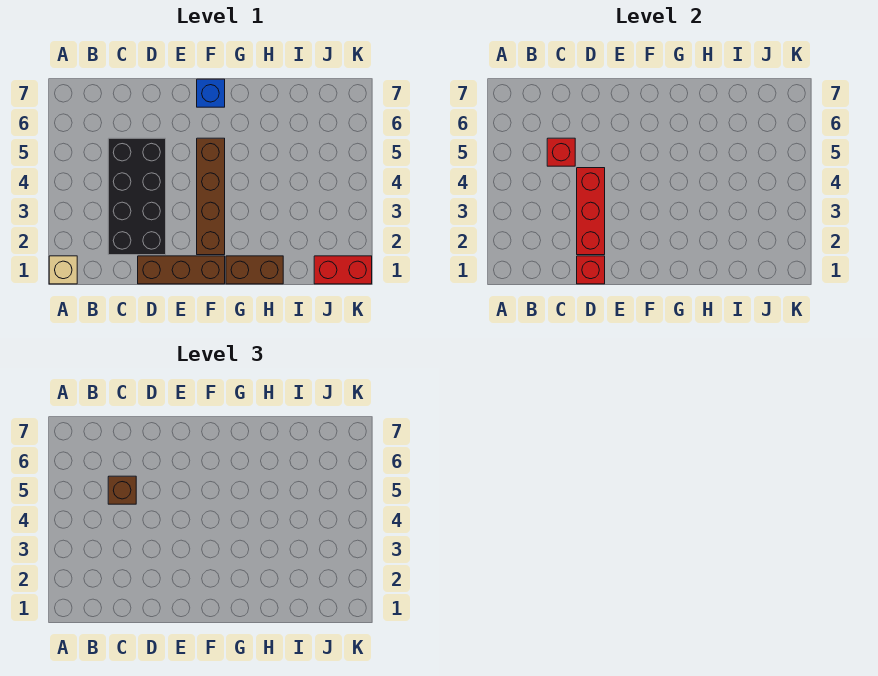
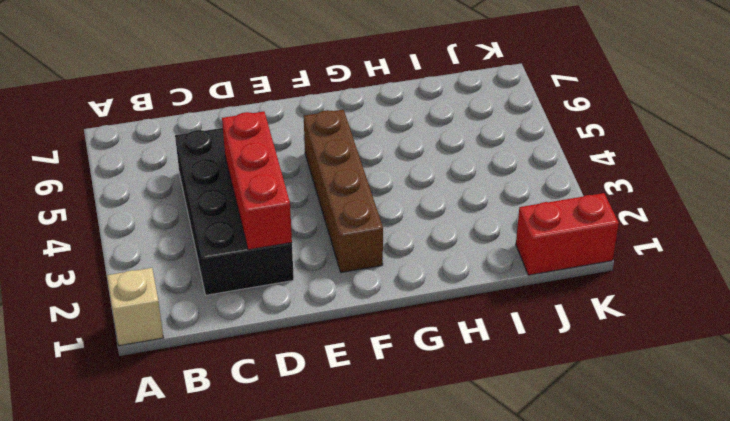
none -> brown 1x3 brick [138,256,225,284]
none -> blue 1x1 brick [197,79,225,107]

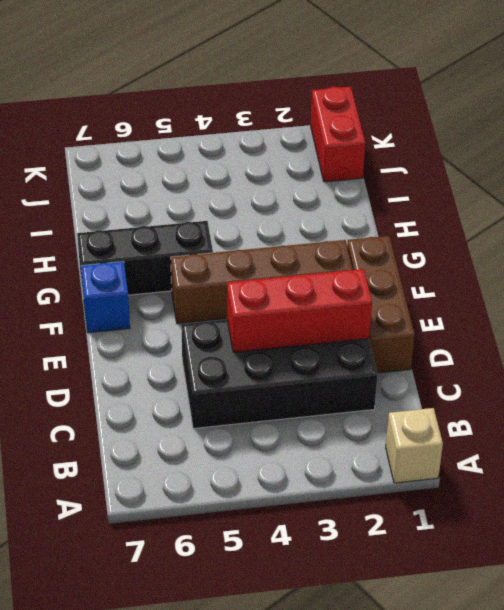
black 1x3 brick [77,221,213,295] -> none
none -> brown 1x2 brick [226,256,283,284]
none -> red 1x1 brick [547,138,575,166]

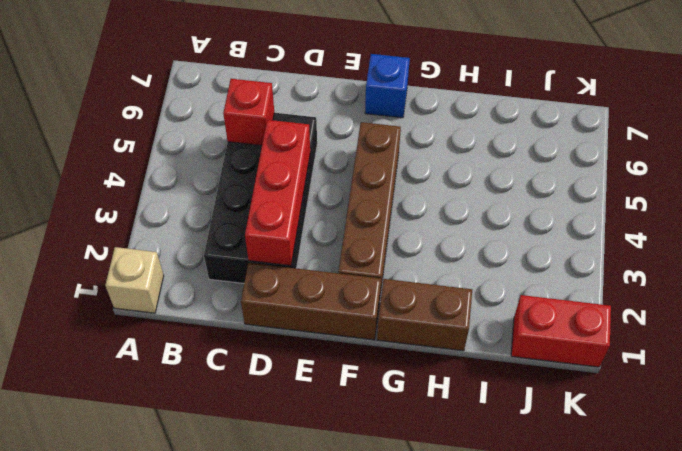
none -> red 1x1 brick [577,256,605,284]
none -> brown 1x1 brick [108,476,136,504]

